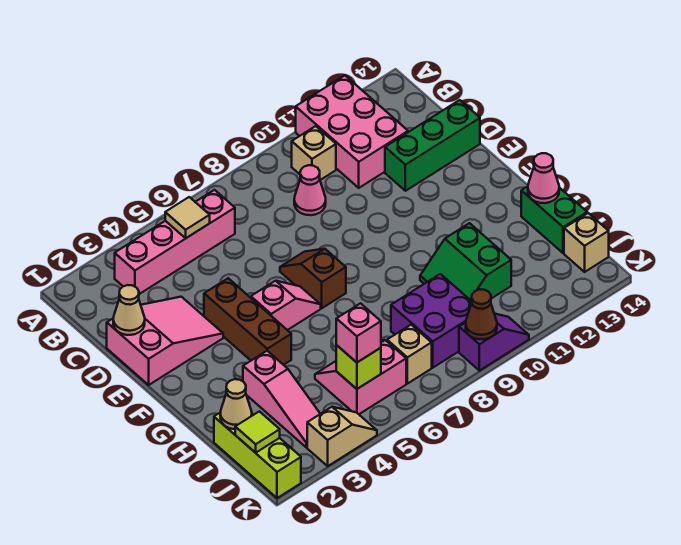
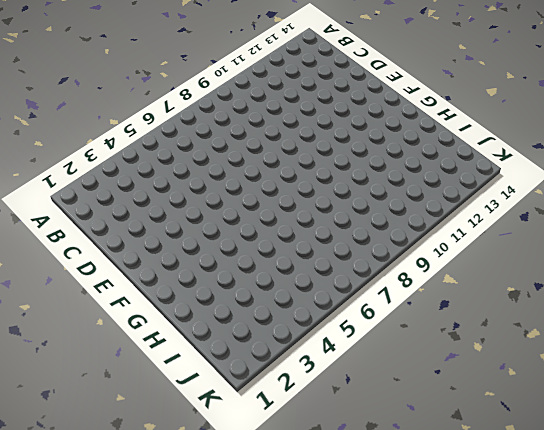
none -> pink 2x3 brick [296,75,408,188]
none -> pink 1x4 brick [115,190,235,294]
none -> tan 1x1 brick [292,126,336,180]

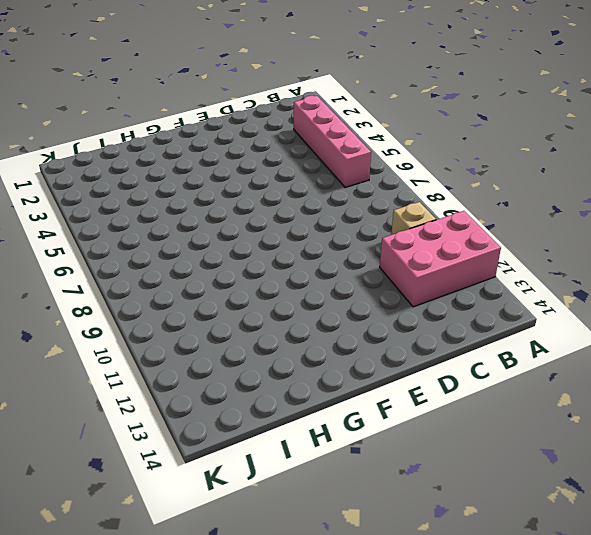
none -> pink 1x1 cone [294,165,326,215]
none -> pink 2x3 slope [107,297,223,385]
none -> green 1x3 brick [385,100,480,191]

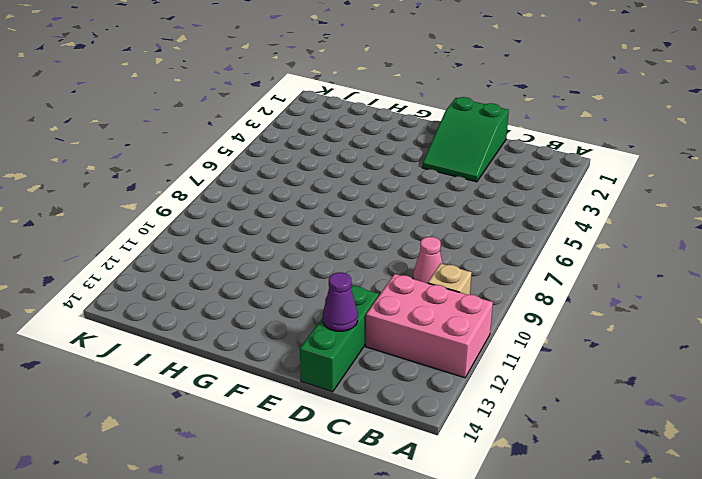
green 2x3 slope [423,97,509,182] -> pink 2x3 slope [107,297,223,385]
purple 1x1 cone [323,272,358,331] -> none
none -> pink 1x4 brick [115,190,235,294]
none -> brown 1x3 brick [204,278,291,365]
none -> brown 1x2 slope [280,249,346,308]

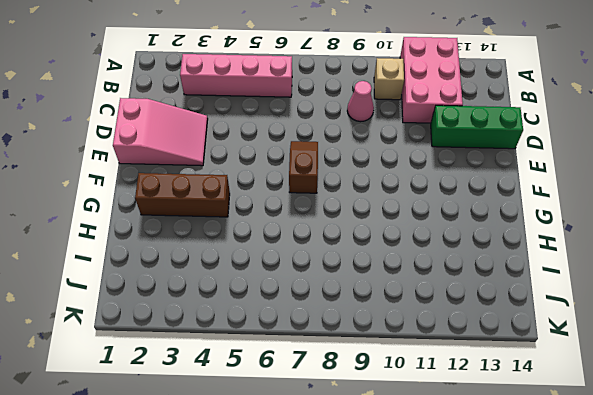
brown 1x3 brick [135,173,230,217] -> brown 1x3 brick turned to [204,278,291,365]
none -> pink 1x2 slope [251,281,321,330]
none -> pink 1x3 slope [243,351,320,447]
none -> green 2x2 slope [420,223,511,301]

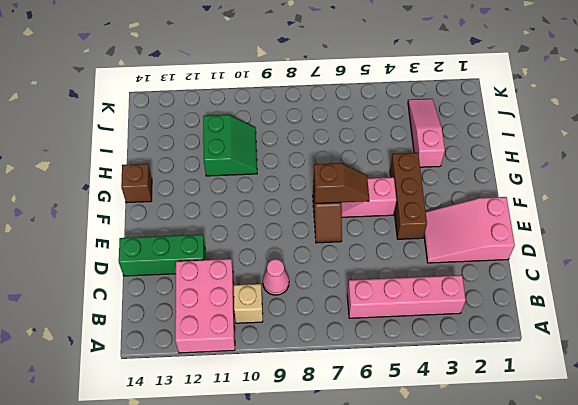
brown 1x2 slope [313,163,369,203] -> none
brown 1x1 brick [121,164,152,203] -> none
none -> green 1x2 brick [521,186,587,253]
none -> lime 1x3 brick [214,412,301,498]
none -> pink 2x2 slope [315,340,406,414]

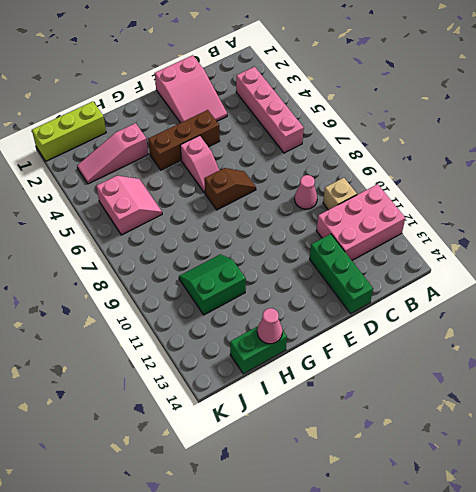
none -> purple 2x2 brick [391,274,472,368]
none -> tan 1x1 brick [387,325,432,384]
none -> tan 1x1 brick [564,213,609,272]

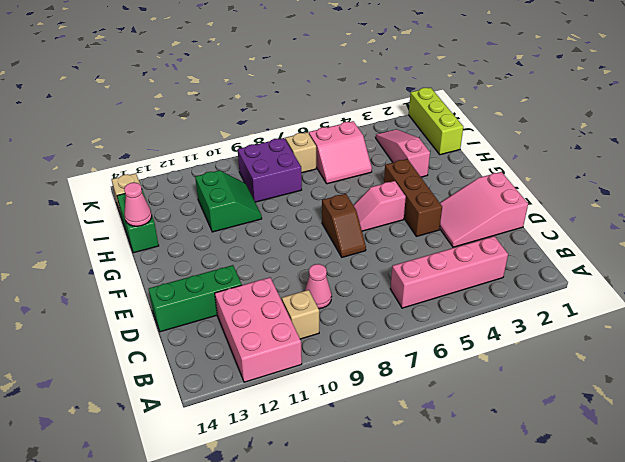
none -> tan 1x2 slope [307,407,377,466]
none -> purple 1x2 slope [459,314,529,371]
none -> tan 1x1 tile [165,197,210,238]

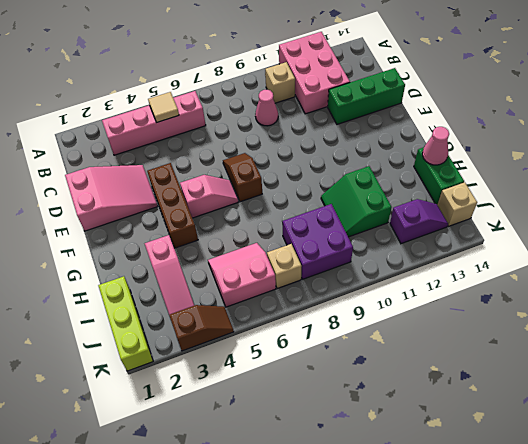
purple 1x2 slope [390,199,448,244] -> purple 1x2 slope moved to [459,314,529,371]
brown 1x2 slope [169,305,234,351] -> tan 1x2 slope [307,407,377,466]
none -> tan 1x1 cone [113,285,145,335]
none -> tan 1x1 cone [220,379,252,429]
none -> lime 1x1 tile [235,411,280,453]

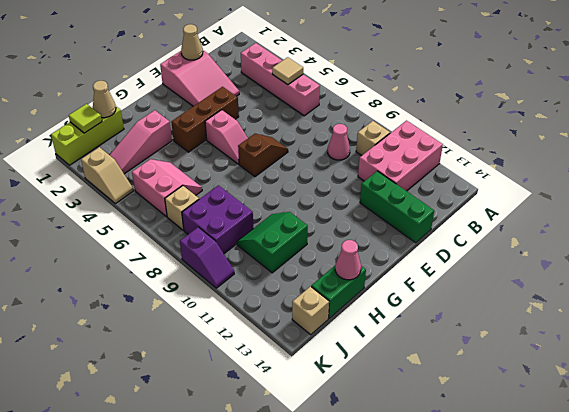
none -> lime 1x1 brick [336,345,381,389]
none -> brown 1x1 cone [466,289,497,339]
none -> pink 1x1 brick [336,303,381,362]

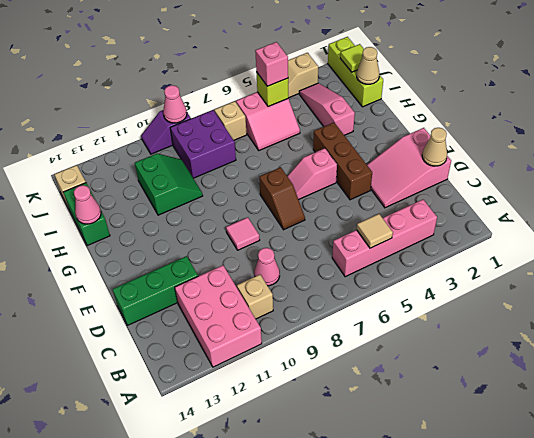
pink 1x1 tile [226,217,260,250] -> none
pink 1x1 cone [163,85,187,123] -> brown 1x1 cone [466,289,497,339]

